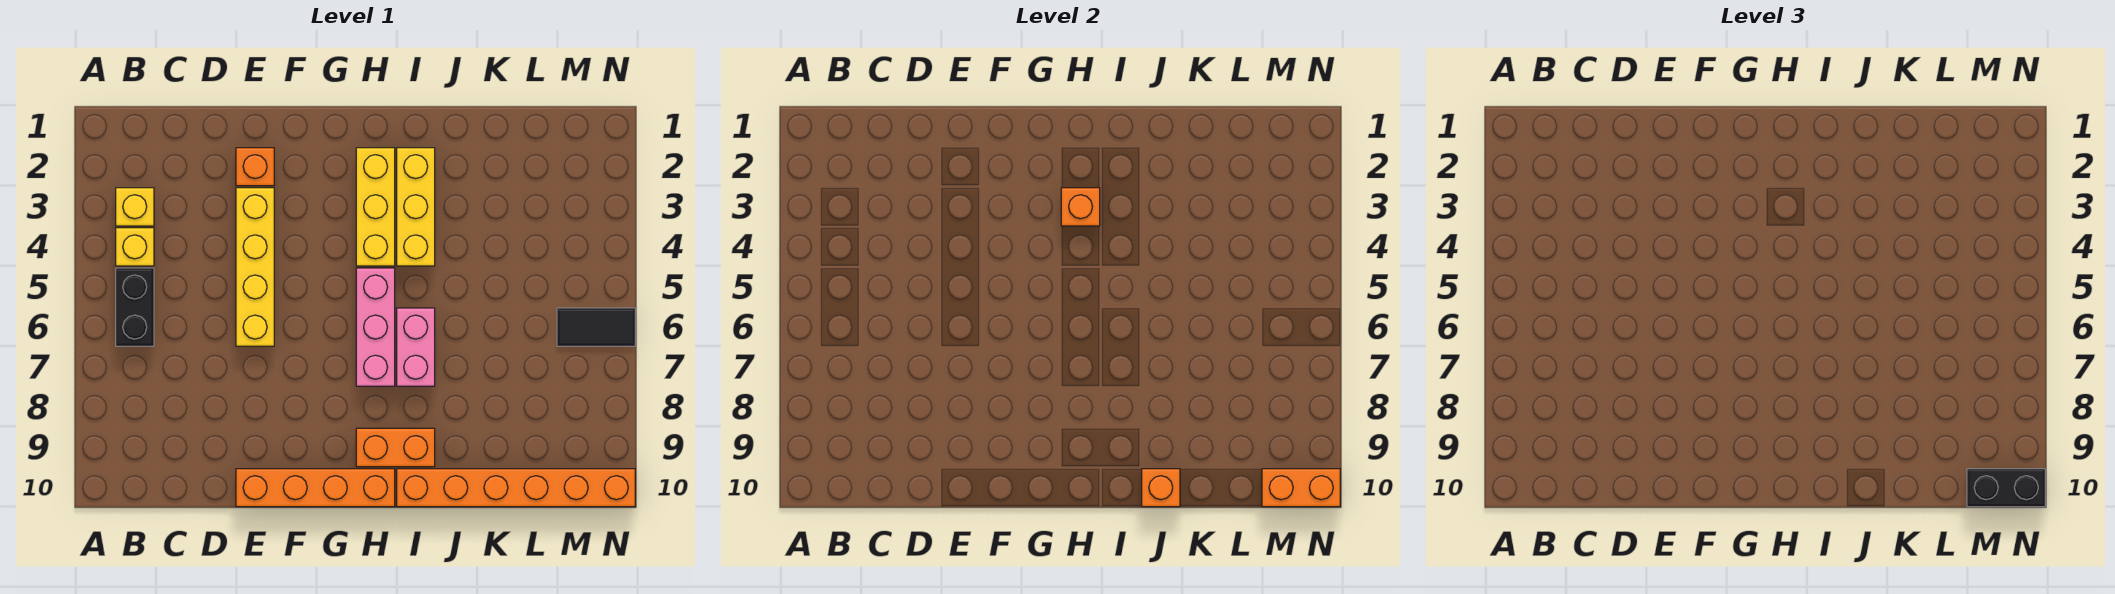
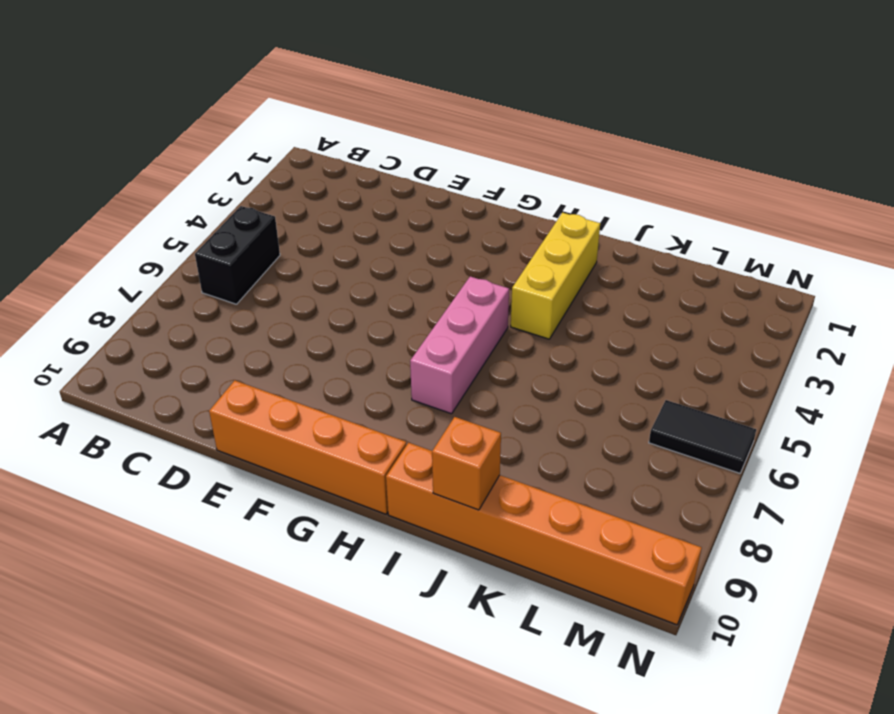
none -> yellow 1x1 brick [116,188,154,226]
none -> yellow 1x1 brick [116,228,154,266]
none -> orange 1x1 brick [236,148,274,186]

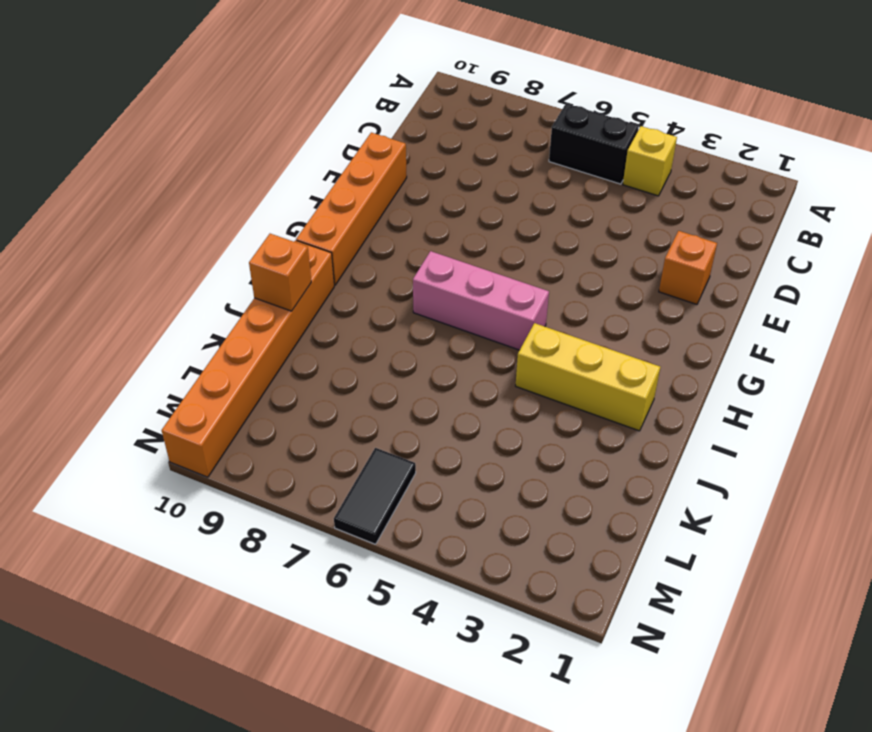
none -> yellow 1x1 brick [116,188,154,226]
none -> yellow 1x4 brick [236,188,274,346]
none -> yellow 1x3 brick [356,148,395,266]

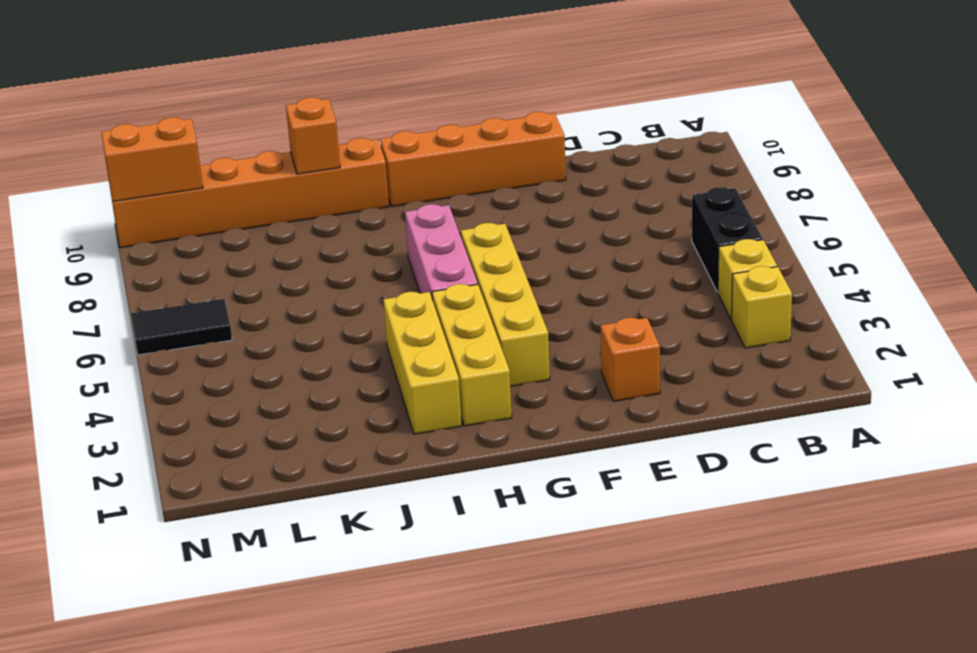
yellow 1x4 brick [461,223,550,386] -> yellow 1x4 brick moved to [236,188,274,346]
none -> orange 1x2 brick [356,428,435,467]
none -> pink 1x2 brick [397,308,435,386]
none -> orange 1x1 brick [1061,188,1100,226]

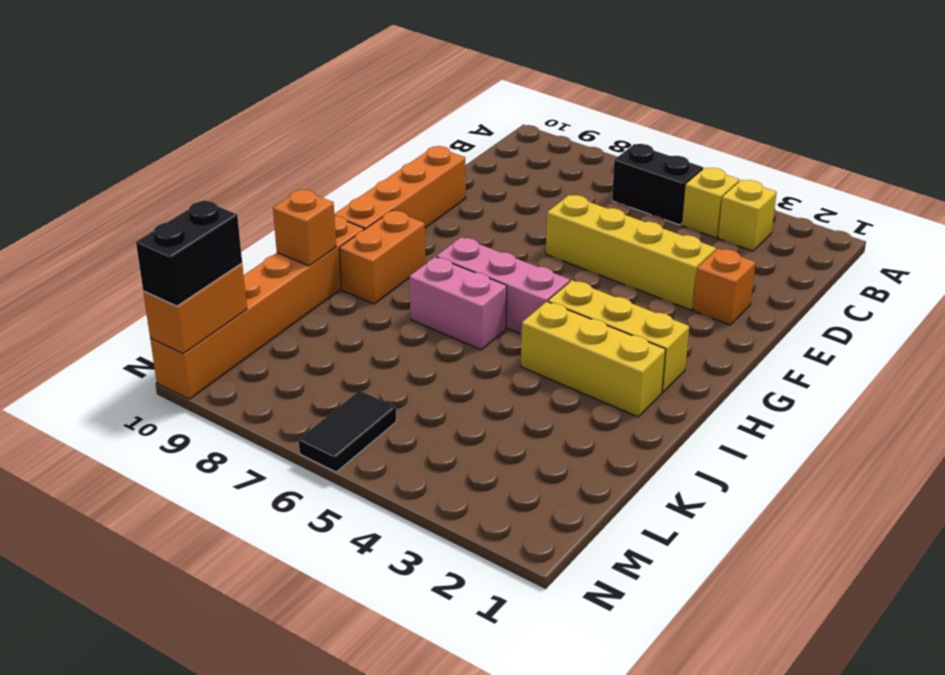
none -> orange 1x1 brick [1061,188,1100,226]

